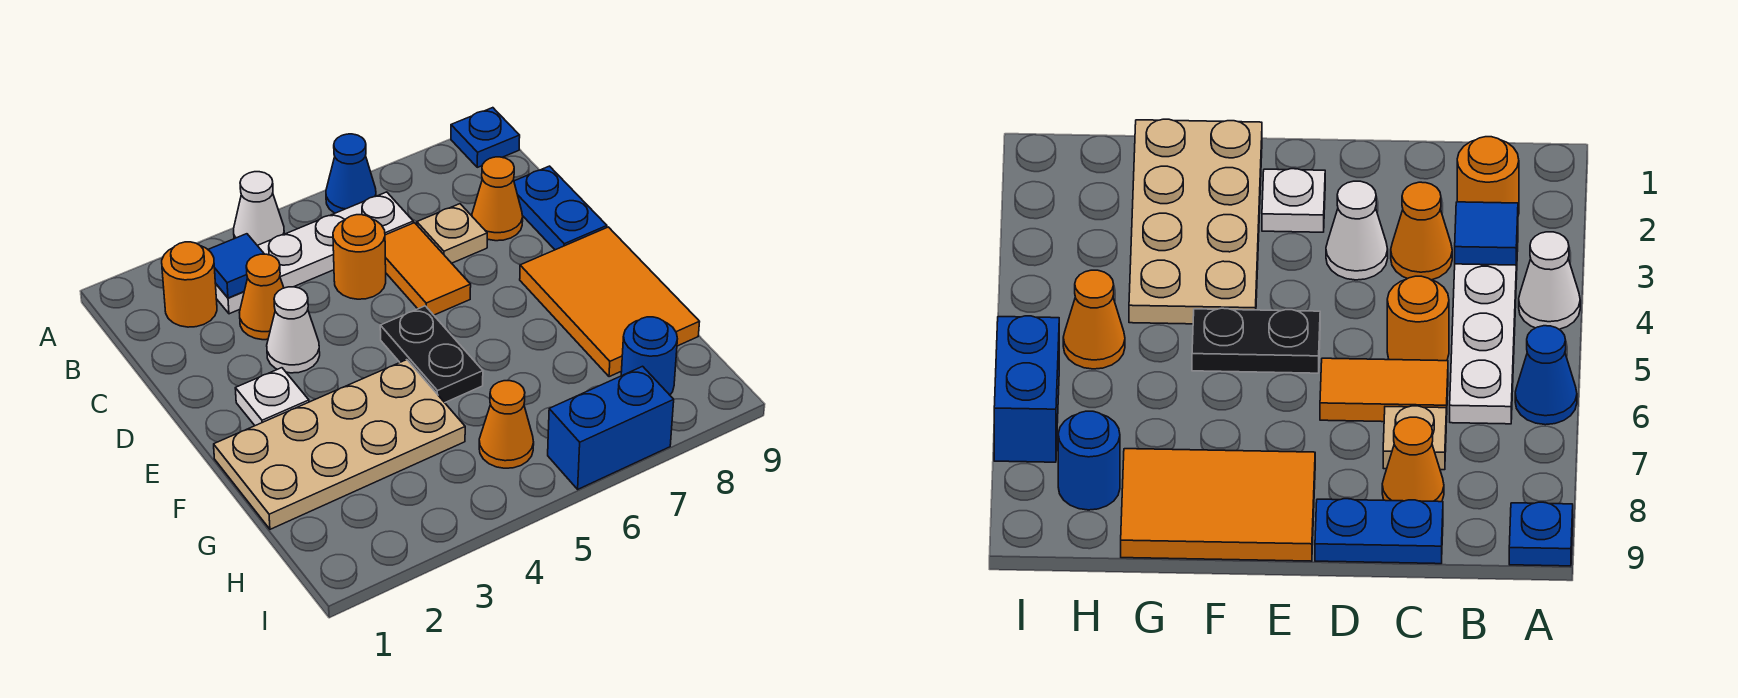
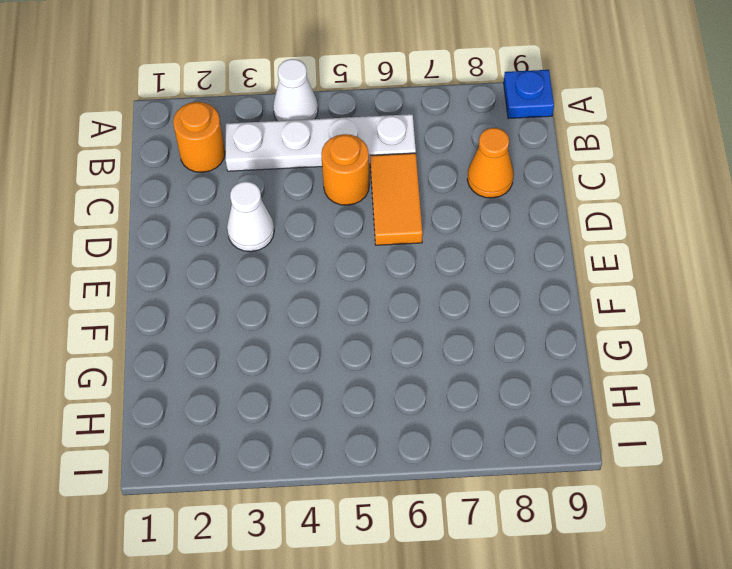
none -> blue 1x1 cone [326,134,376,213]
none -> orange 1x1 cone [239,254,284,340]
none -> tan 1x1 plate [417,204,487,263]

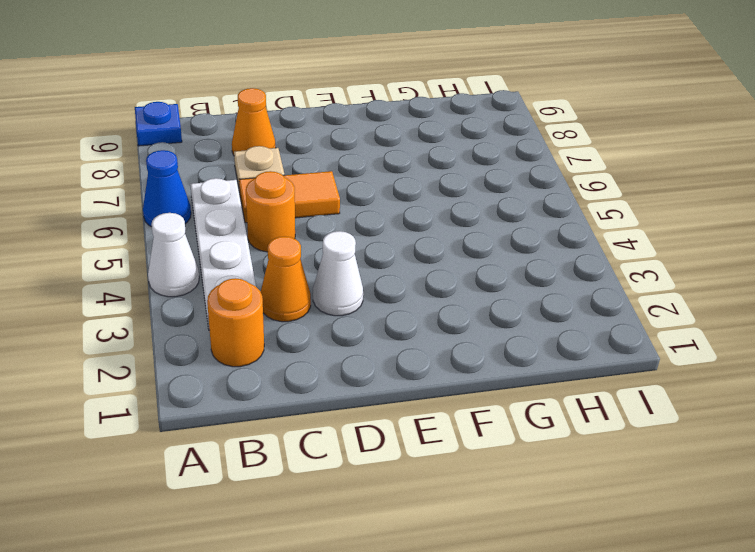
none -> blue 1x2 plate [514,166,607,250]
none -> white 1x1 plate [235,368,309,426]
none -> black 1x2 plate [380,306,483,403]

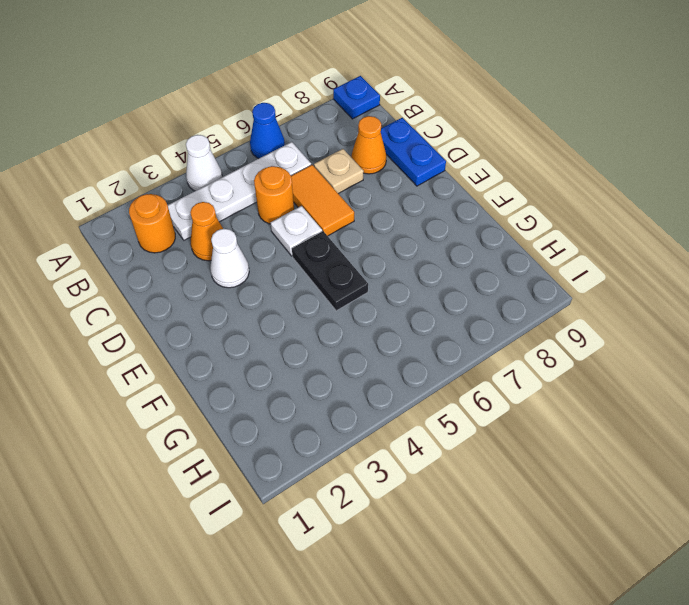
white 1x1 plate [271,206,322,256] -> white 1x1 plate moved to [235,368,309,426]
none -> orange 2x3 tile [520,227,700,377]
none -> tan 2x4 plate [214,360,465,529]
none -> orange 1x1 cone [479,381,534,468]

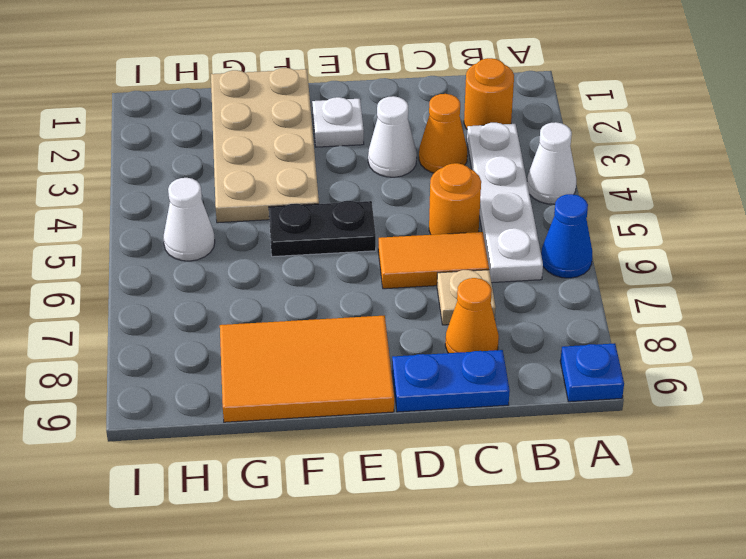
white 1x1 cone [163,178,215,261] -> orange 1x1 cone [479,381,534,468]
none -> blue 1x1 round brick [621,317,677,395]
none -> blue 1x2 brick [548,366,674,489]
none -> blue 1x1 tile [208,234,264,298]

